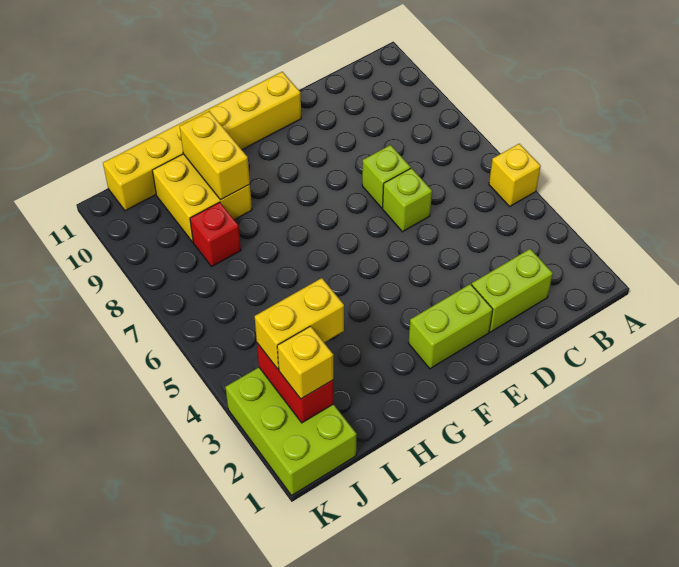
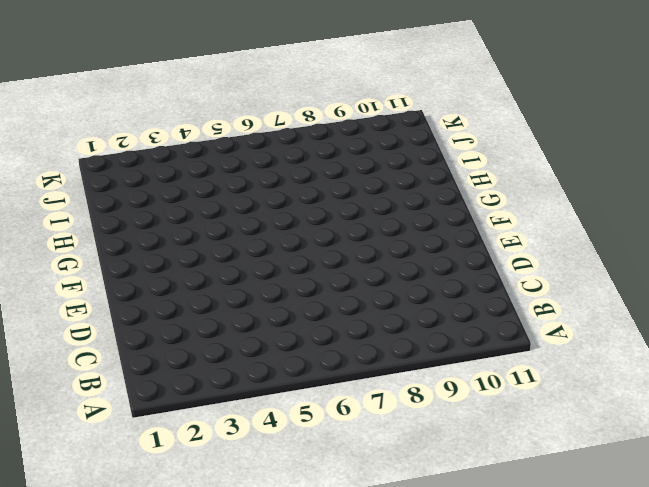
none -> yellow 1x1 brick [489,144,541,206]
none -> lime 1x2 brick [472,249,553,332]
none -> lime 1x1 brick [383,168,432,232]

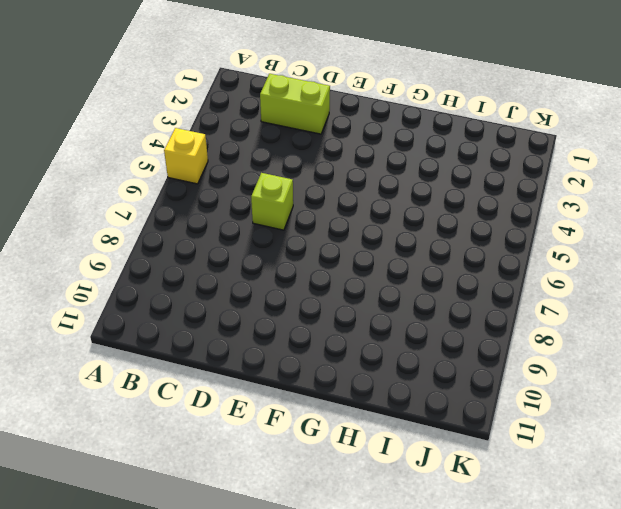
none -> lime 1x1 brick [362,145,411,208]
none -> lime 1x2 brick [408,284,493,369]
none -> yellow 1x6 brick [103,72,301,211]

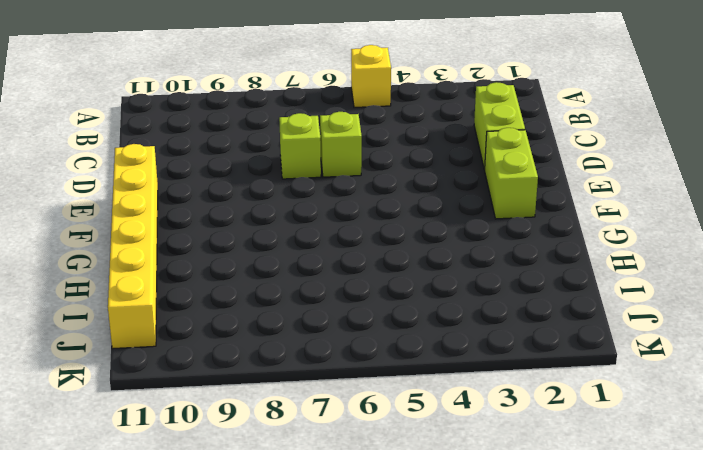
none -> yellow 2x2 brick [152,154,252,242]
none -> red 1x1 brick [190,202,241,266]
none -> lime 2x3 brick [225,368,357,495]

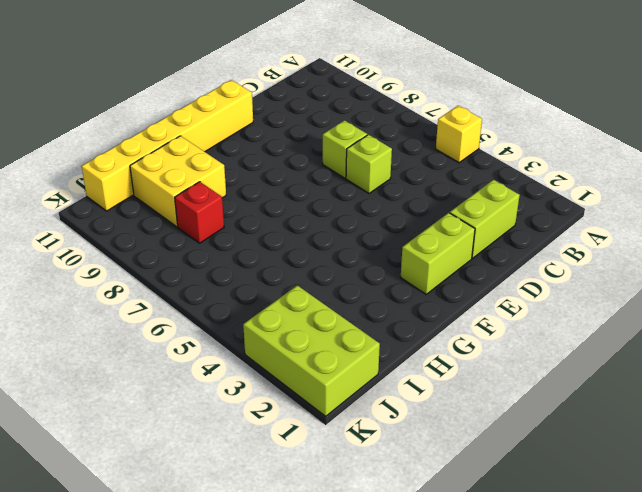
none -> yellow 1x2 brick [180,111,250,200]
none -> red 1x2 brick [257,343,334,423]
none -> yellow 1x2 brick [255,278,344,369]

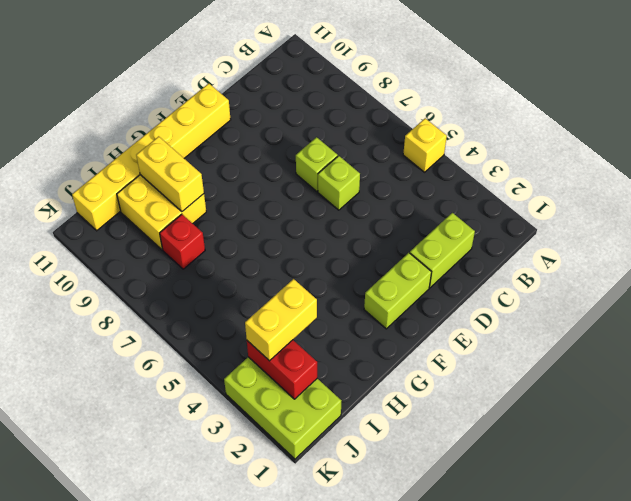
none -> yellow 1x1 brick [277,326,333,399]

